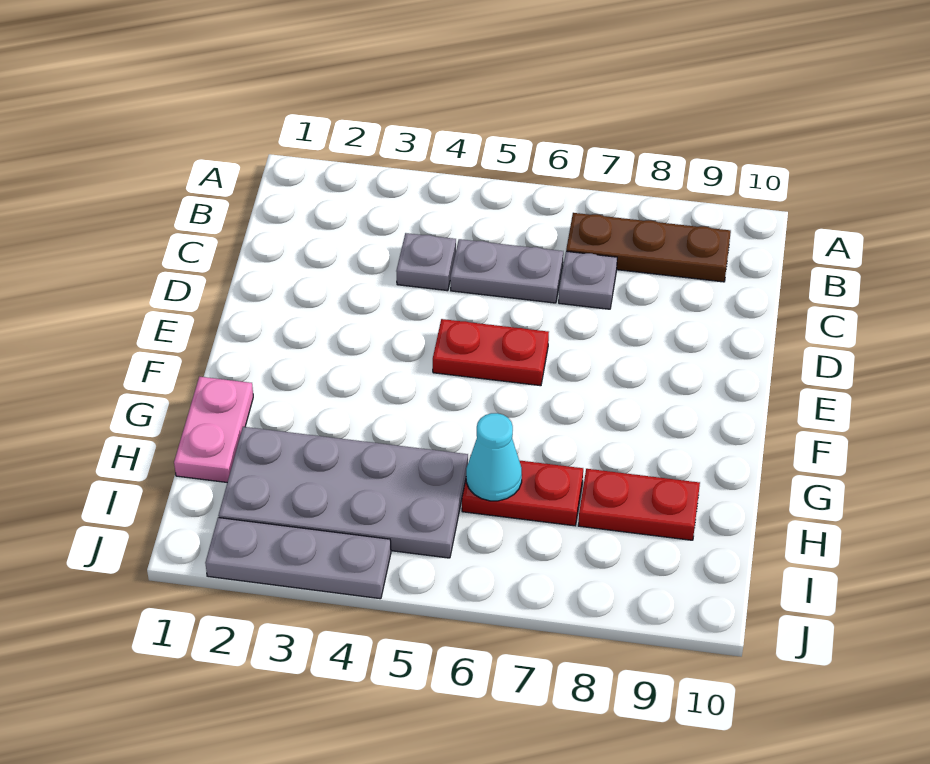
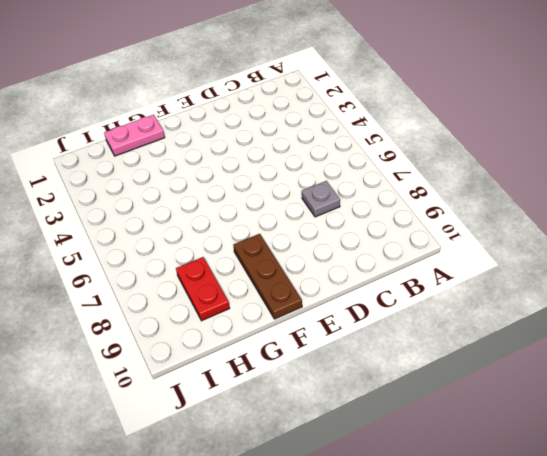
brown 1x3 plate [233,234,302,319] -> brown 1x3 plate moved to [566,213,731,282]
none -> grey 1x1 plate [396,233,456,291]
none -> grey 1x2 plate [450,239,563,303]

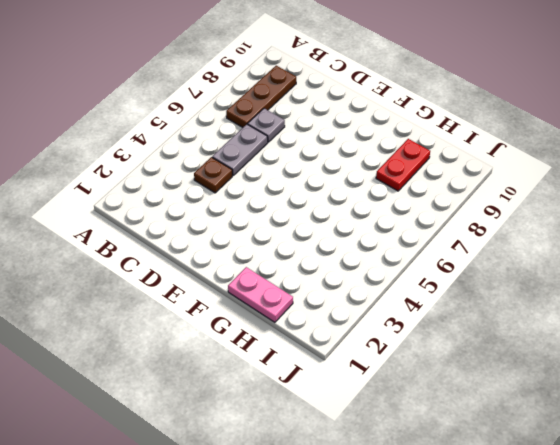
brown 1x1 plate [194,157,232,193] -> grey 1x1 plate [396,233,456,291]
none -> red 1x2 plate [433,319,549,386]
none -> grey 2x4 plate [218,427,468,558]

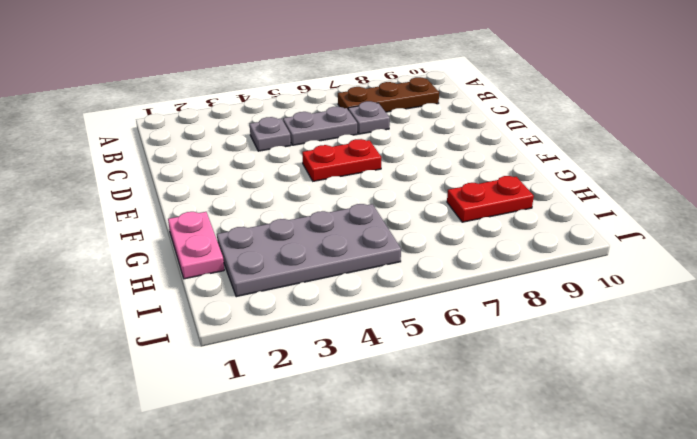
none -> red 1x2 plate [462,455,583,526]
none -> grey 1x3 plate [205,518,391,599]

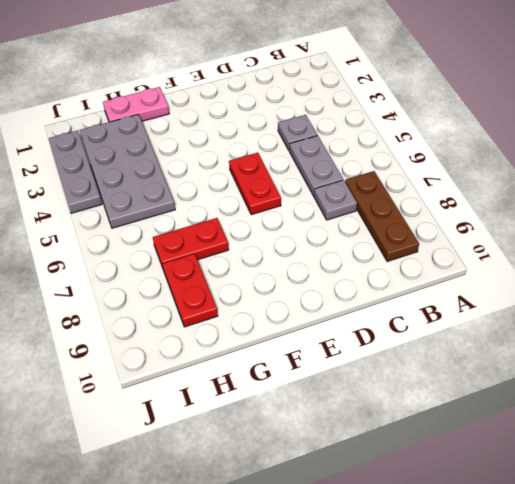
red 1x2 plate [153,218,229,268] -> red 1x2 plate turned to [462,455,583,526]
none -> cyan 1x1 cone [466,413,522,501]

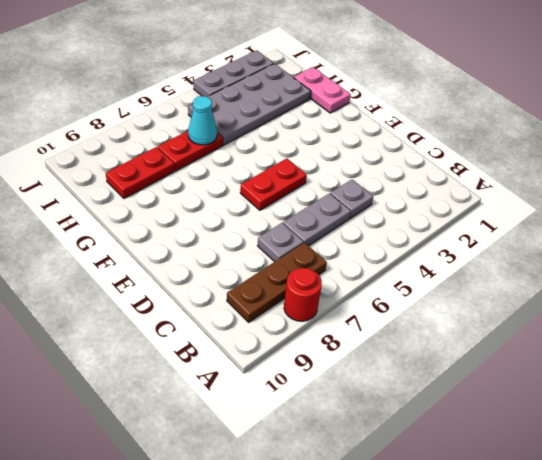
red 1x1 round brick [284,268,322,321] -> none

